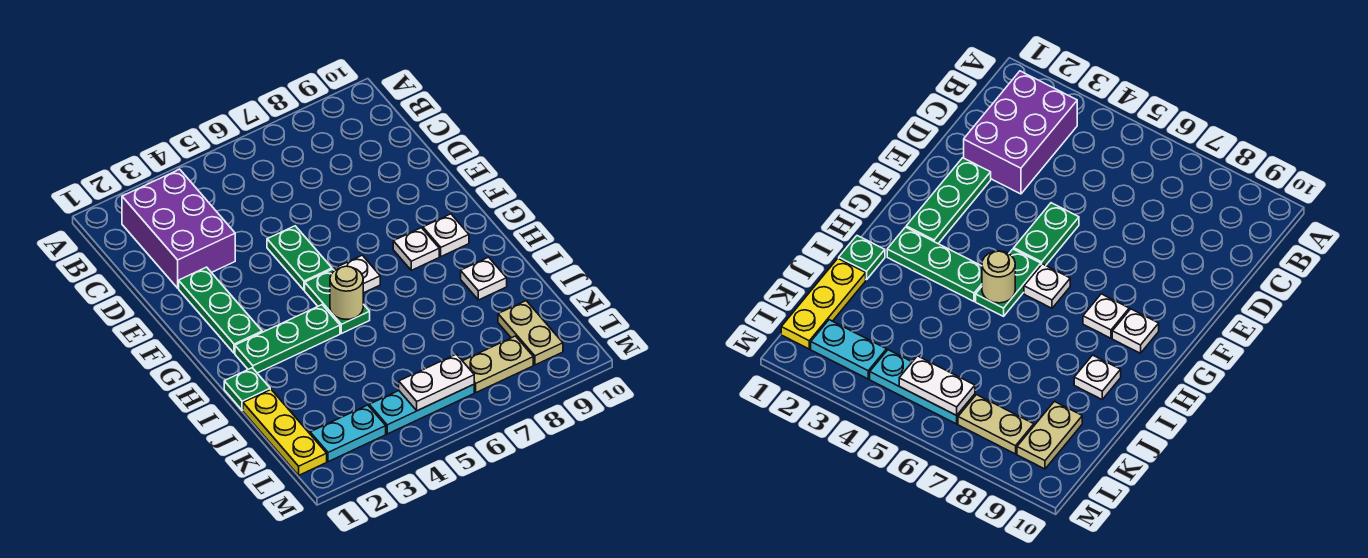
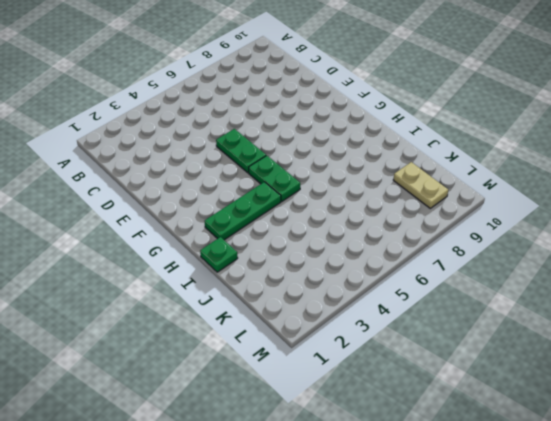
none -> purple 2x3 brick [122,169,235,288]
none -> green 1x3 plate [179,267,262,353]
none -> white 1x1 plate [334,255,380,293]

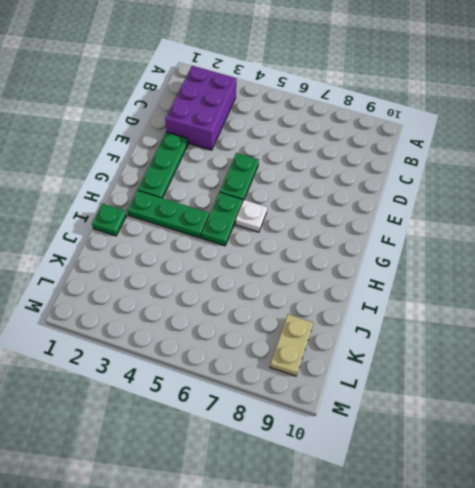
none -> white 1x1 plate [393,228,439,270]
none -> white 1x1 plate [423,214,469,256]
none -> white 1x1 plate [461,257,507,300]

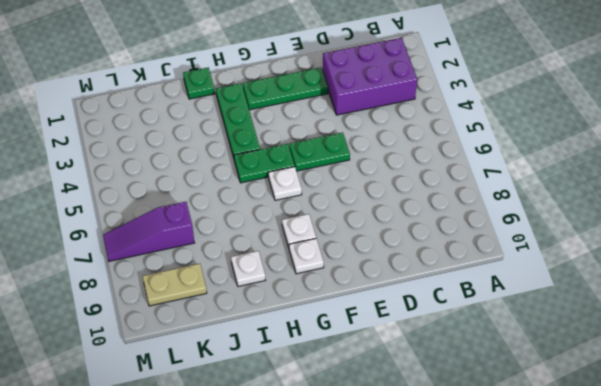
purple 1x3 slope [103,202,194,261] -> tan 1x2 plate [463,336,533,392]
none -> yellow 1x3 plate [243,389,327,475]
none -> cyan 1x2 plate [310,405,386,462]
none -> cyan 1x3 plate [369,384,474,434]

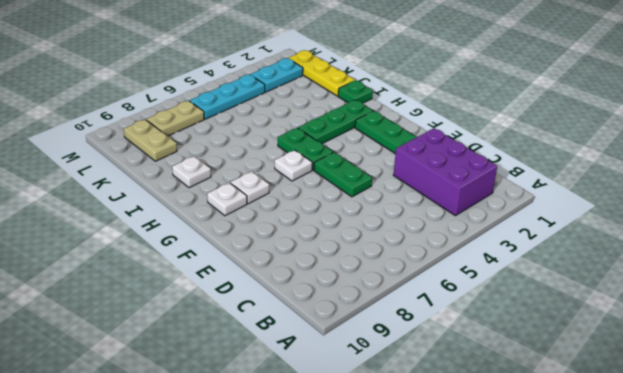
none -> tan 1x1 round brick [330,266,363,319]
none -> white 1x2 plate [399,354,474,411]

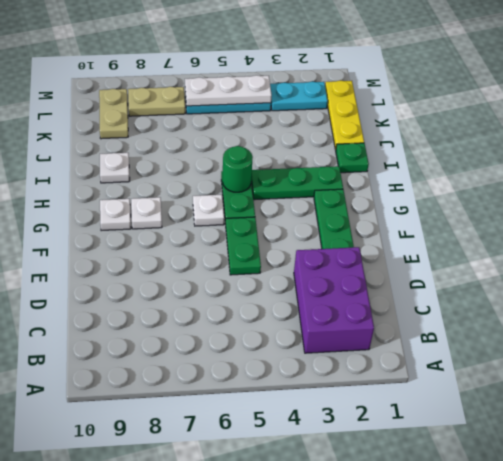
green 1x1 round brick [222,146,253,192] -> tan 1x1 round brick [330,266,363,319]
white 1x3 plate [185,75,272,106] -> white 1x2 plate [399,354,474,411]

